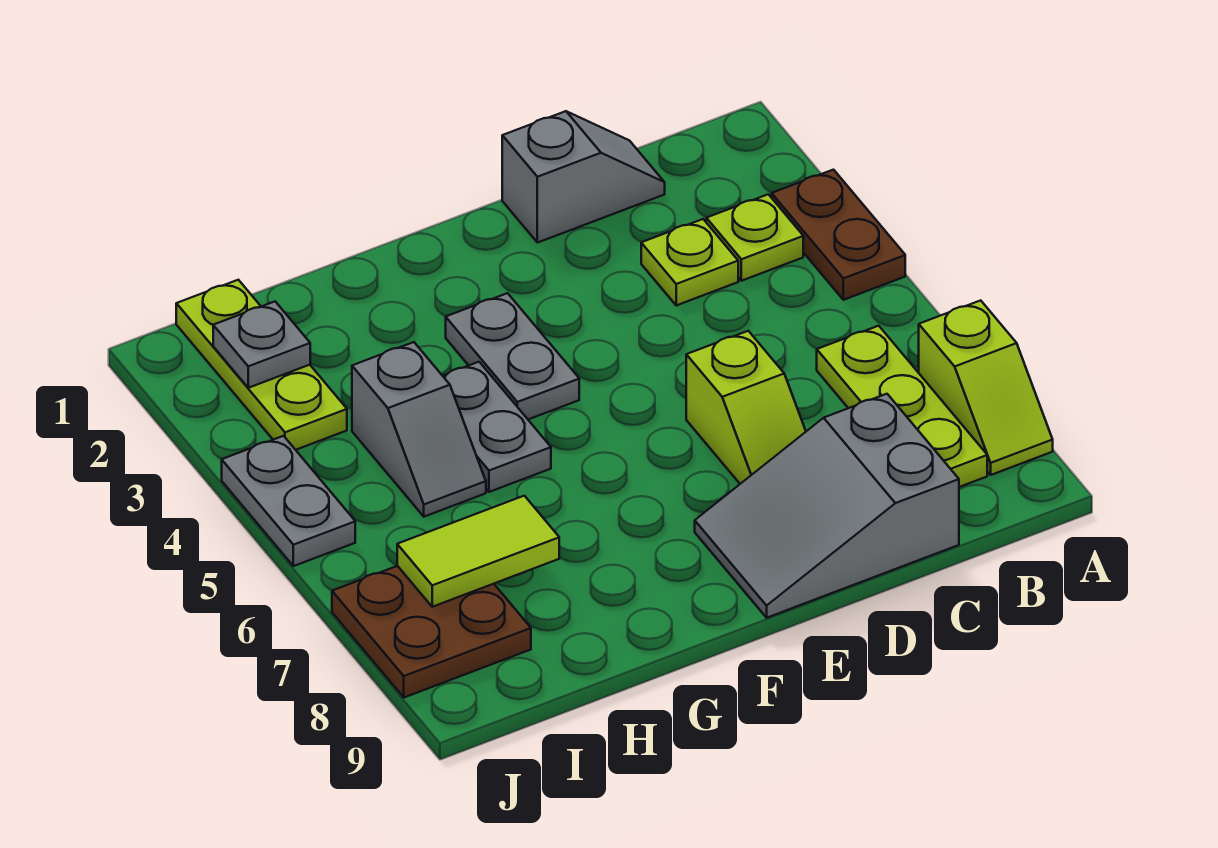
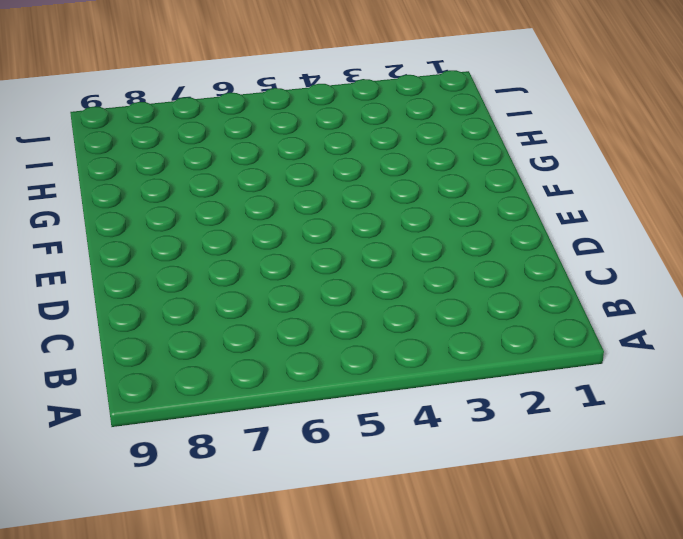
none -> brown 1x2 plate [772,170,905,300]
none -> lime 1x2 slope [919,300,1053,475]
none -> lime 1x1 plate [706,194,803,281]

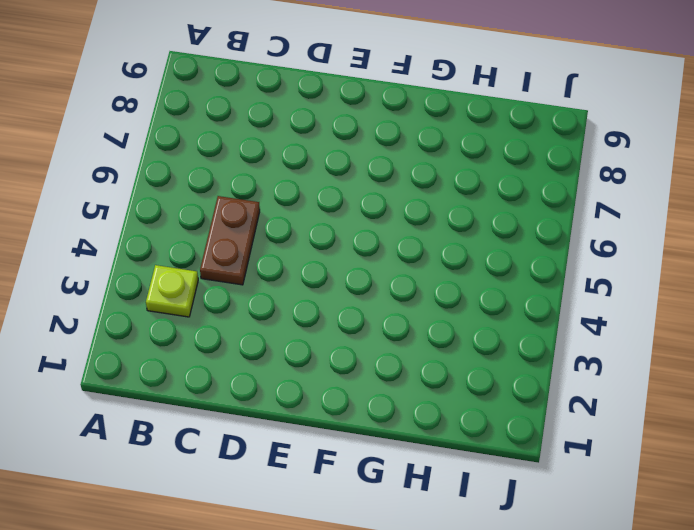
brown 1x2 plate [200,196,260,285] -> brown 1x2 plate moved to [772,170,905,300]
none -> lime 1x2 slope [919,300,1053,475]
none -> lime 1x3 plate [817,326,987,487]
none -> grey 1x2 slope [502,111,665,243]

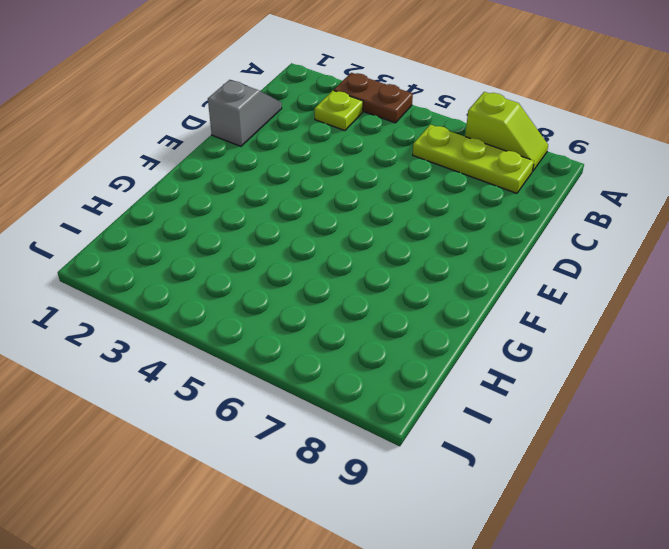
none -> lime 1x1 plate [641,219,738,305]
none -> grey 2x3 slope [695,394,959,618]
none -> lime 1x2 slope [686,331,806,484]

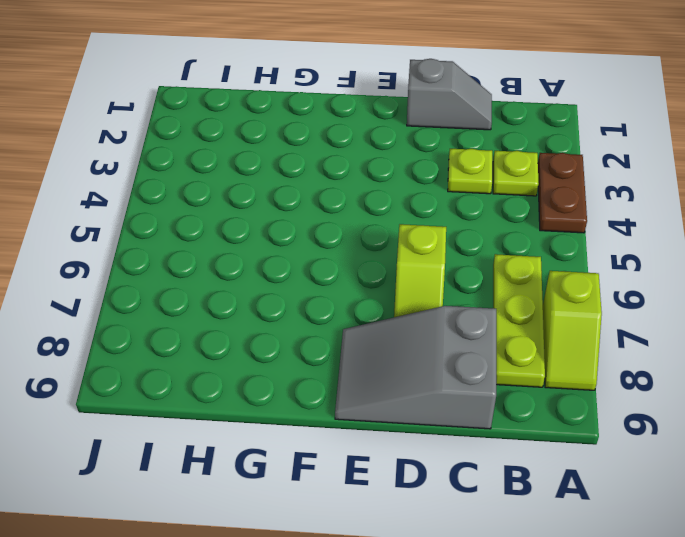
none -> grey 1x2 plate [446,293,579,419]
none -> grey 1x2 plate [443,362,551,492]
none -> grey 1x2 slope [352,342,486,517]

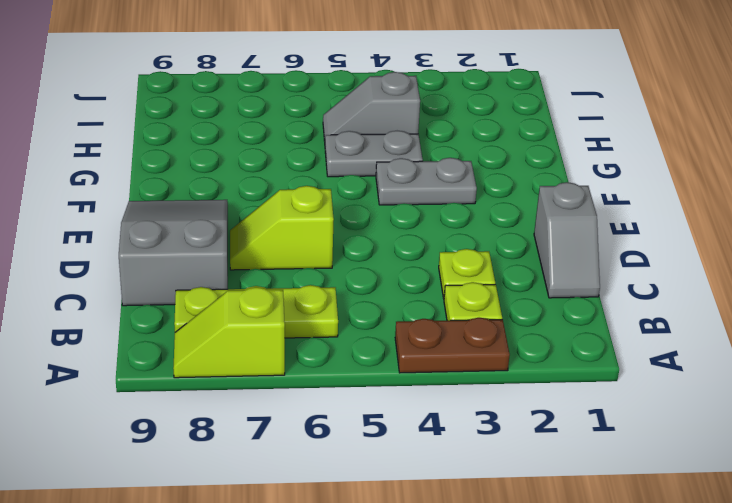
none -> lime 1x3 plate [176,280,347,450]
none -> brown 2x2 plate [332,566,531,697]
none -> grey 1x2 plate [222,436,355,566]

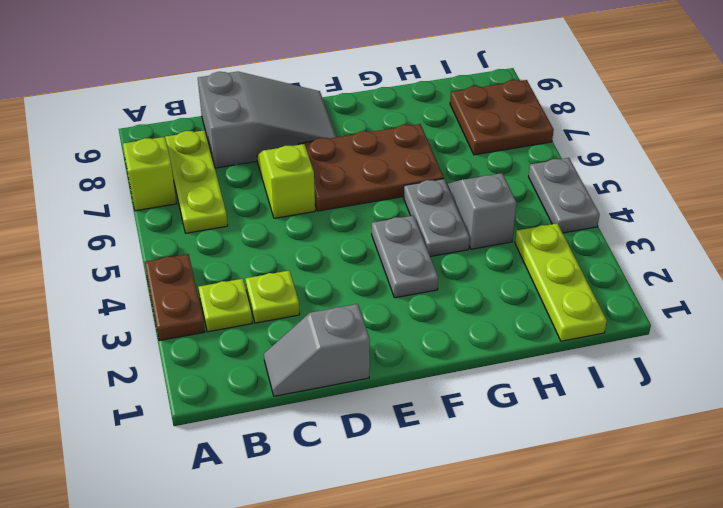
brown 2x3 plate [299,124,444,211] -> none
none -> lime 1x2 tile [397,496,559,607]
none -> grey 1x1 plate [213,302,310,388]

